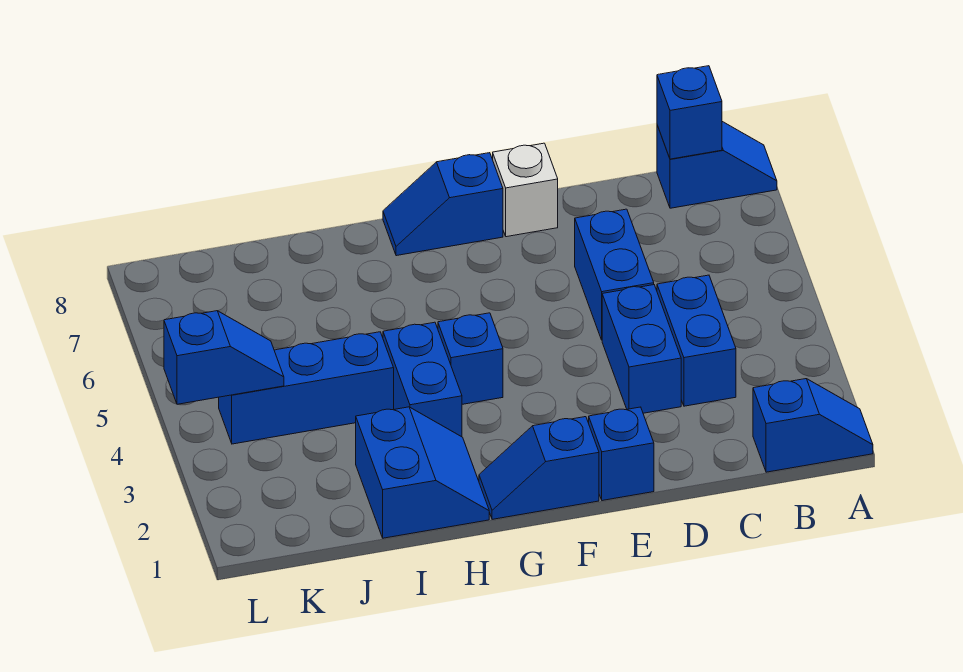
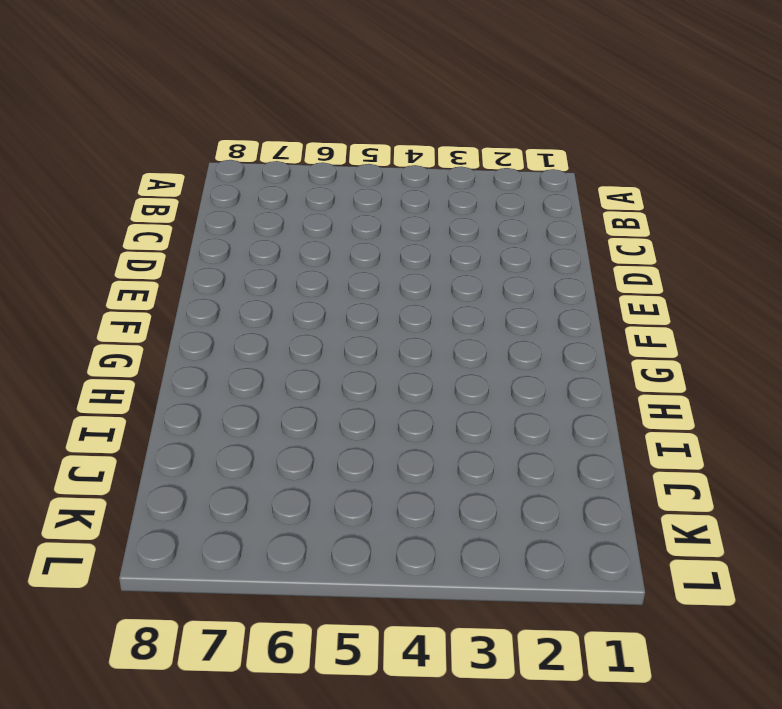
none -> blue 1x2 slope [753,379,873,472]
none -> blue 1x2 slope [657,122,777,208]
none -> blue 1x2 brick [657,275,736,406]

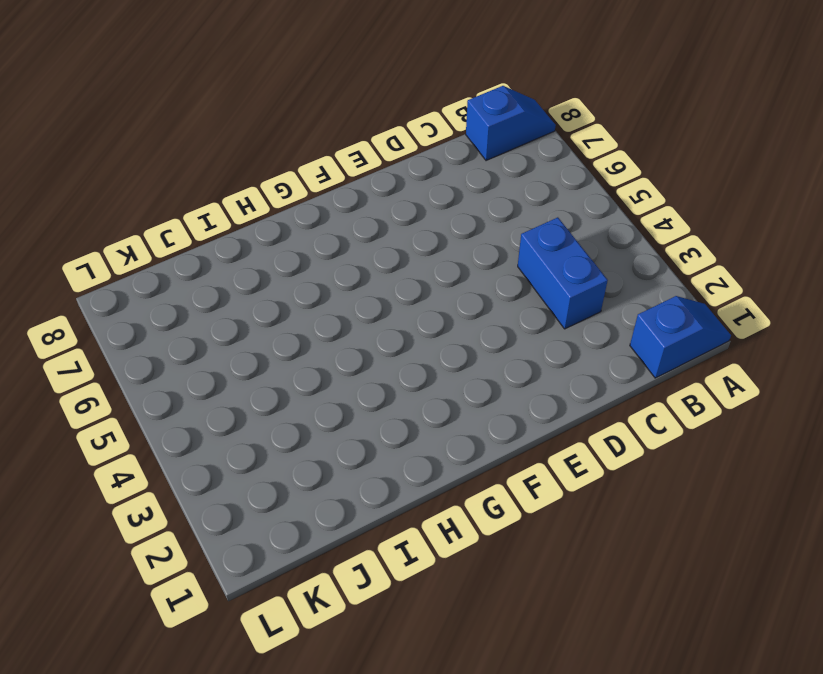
none -> blue 1x2 brick [602,285,681,413]
none -> blue 1x2 brick [575,209,654,340]
none -> blue 1x1 brick [589,407,654,501]

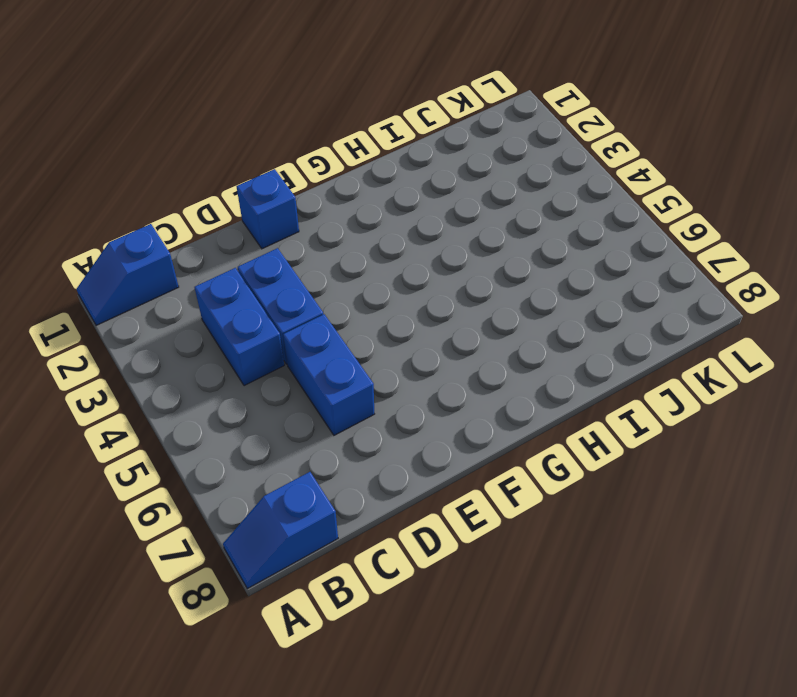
none -> white 1x1 brick [493,143,558,237]
none -> blue 1x2 slope [479,417,599,519]
none -> blue 1x2 slope [383,153,503,256]

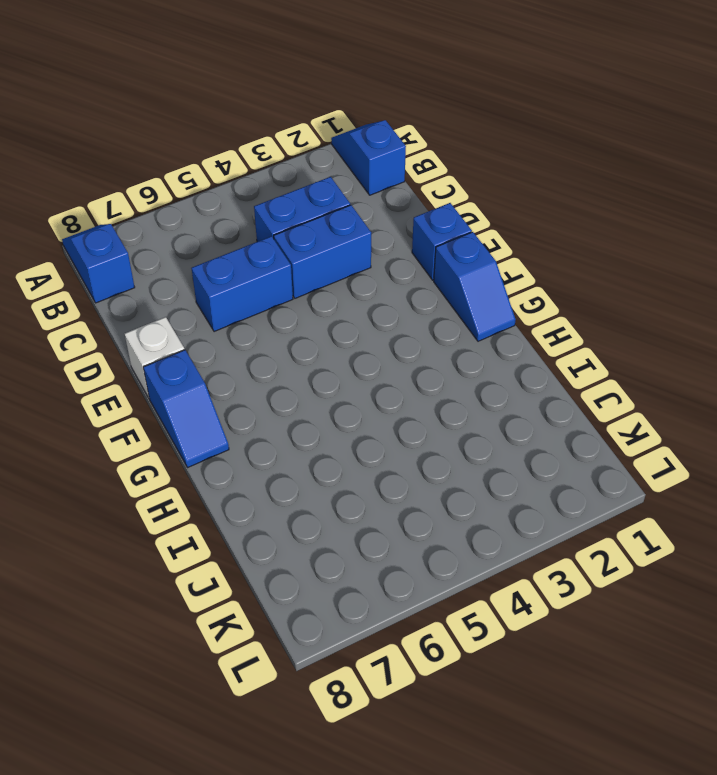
none -> blue 1x1 brick [438,313,503,404]
none -> blue 2x2 slope [356,407,489,538]
none -> blue 1x2 brick [383,322,462,437]

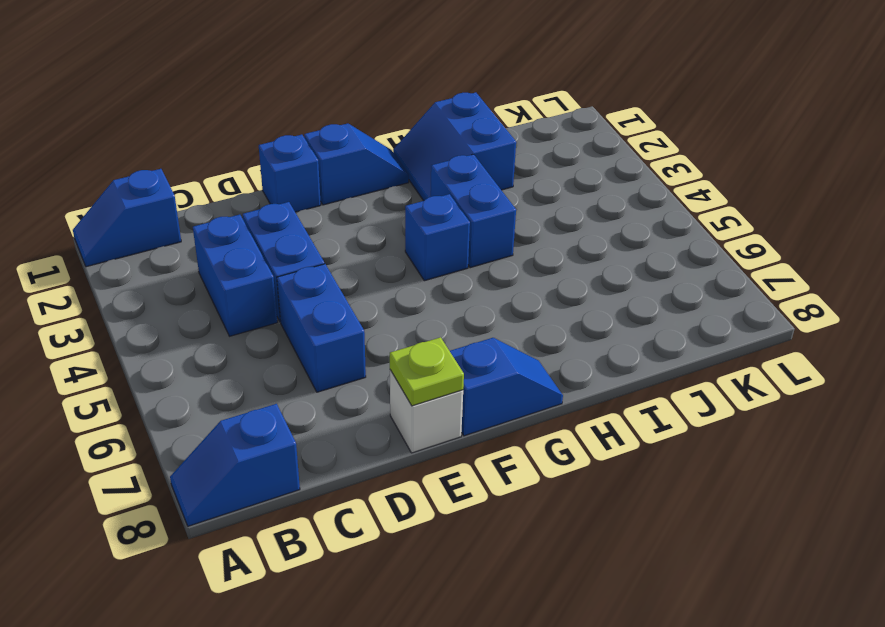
lime 1x1 plate [390,337,464,406] -> none
none -> blue 1x3 brick [219,332,394,444]
none -> blue 1x1 brick [657,66,722,159]
none -> blue 1x2 slope [164,311,284,404]

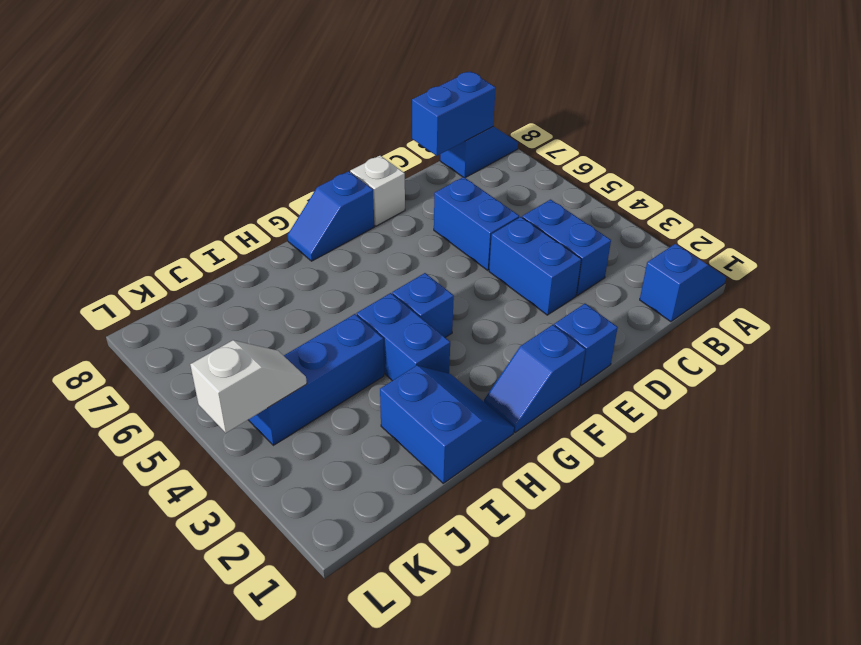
blue 1x2 brick [412,71,496,156] -> blue 1x1 brick [657,66,722,159]
white 1x2 slope [190,340,307,433] -> blue 1x2 slope [164,311,284,404]

